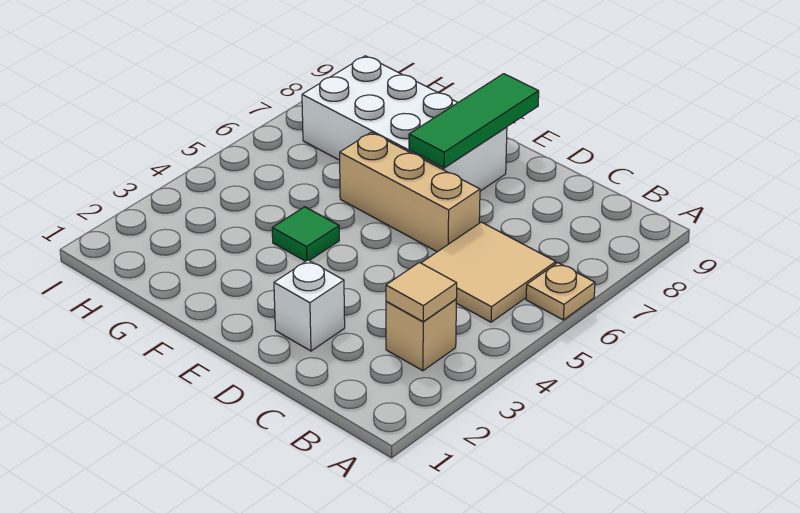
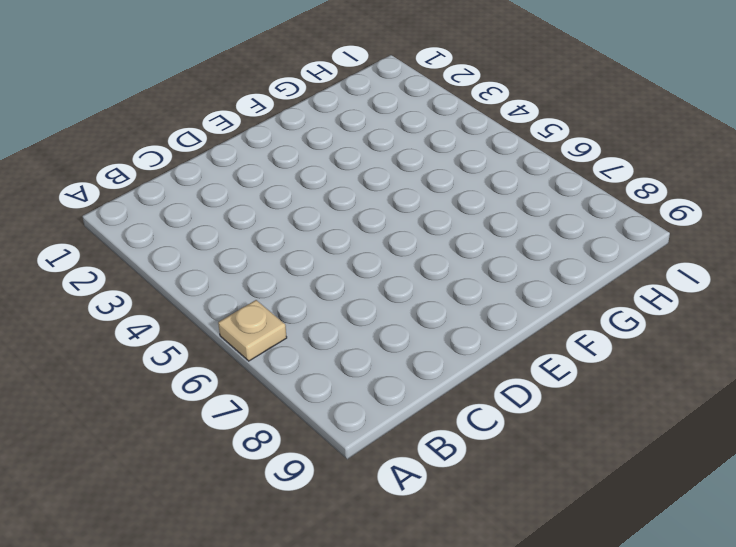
none -> tan 1x1 brick [386,299,456,371]
none -> tan 2x2 tile [422,222,556,322]

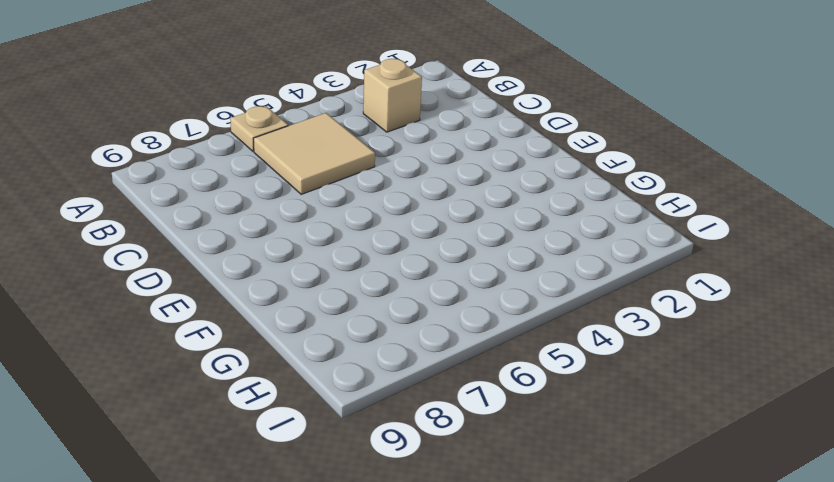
none -> white 1x1 brick [274,260,345,351]
none -> tan 1x3 brick [340,132,480,252]

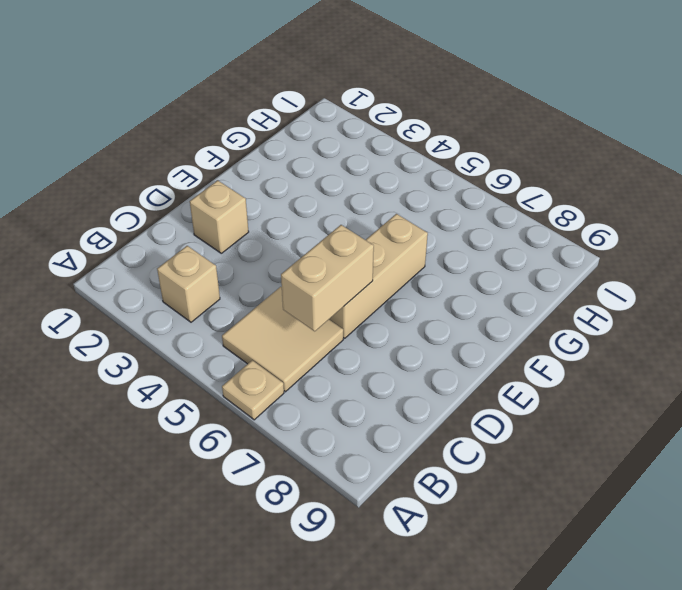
tan 1x2 brick [281,225,374,331] -> none
tan 1x1 brick [190,180,249,253] -> white 1x1 brick [274,260,345,351]
none -> white 2x4 brick [302,56,507,191]
none -> green 1x1 tile [272,207,339,261]

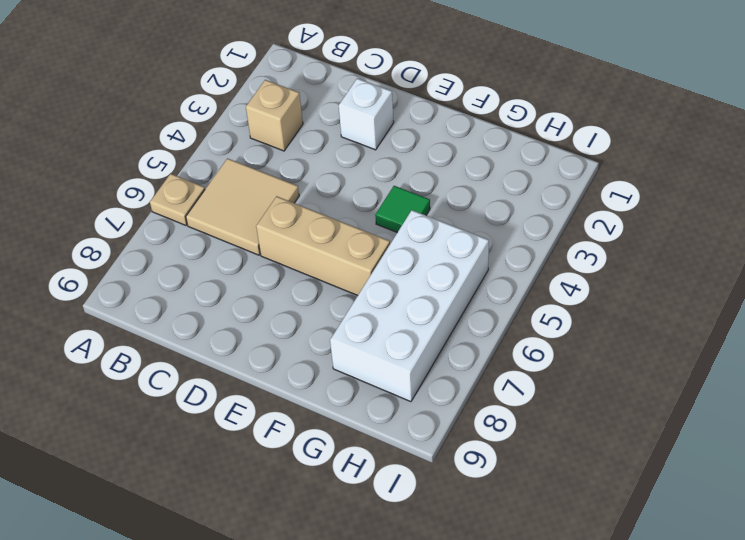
white 2x4 brick [330,210,489,402] -> white 2x4 brick turned to [302,56,507,191]
none -> tan 1x1 tile [386,262,457,322]
none -> green 1x3 tile [409,74,539,168]

